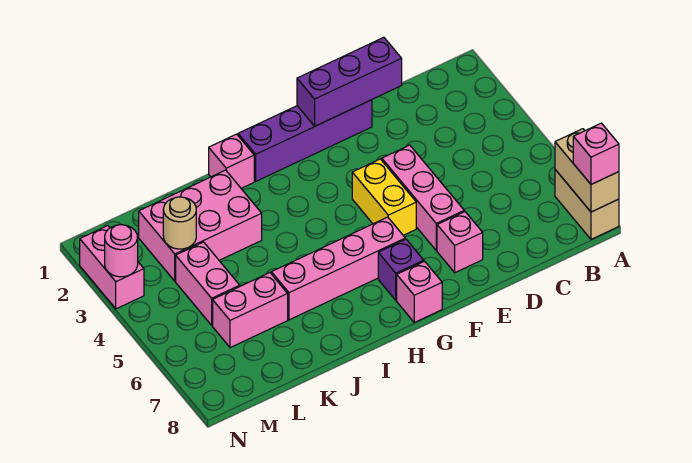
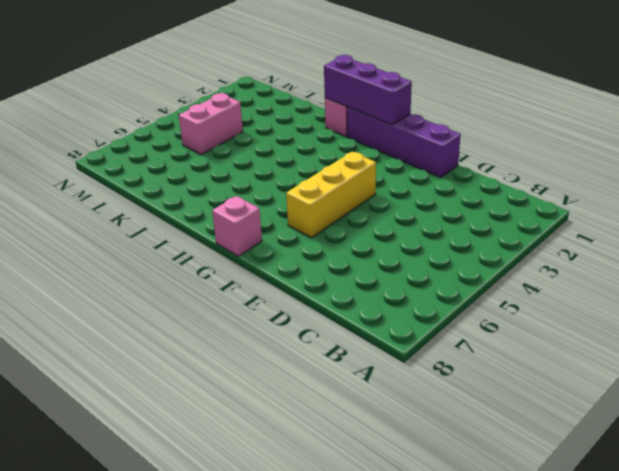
yellow 1x3 brick [286,152,376,238] -> yellow 1x2 brick [352,159,416,235]
purple 1x3 brick [324,55,412,125] -> purple 1x3 brick moved to [297,37,402,126]
none -> tan 1x2 brick [555,170,619,239]
none -> pink 1x3 brick [382,145,464,251]
none -> pink 1x1 brick [437,212,483,273]

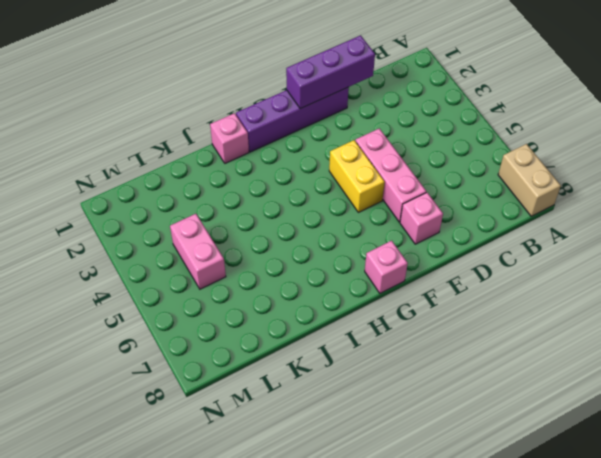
none -> pink 1x4 brick [271,217,405,320]
none -> purple 1x1 brick [378,239,424,300]
none -> pink 2x3 brick [139,170,262,281]

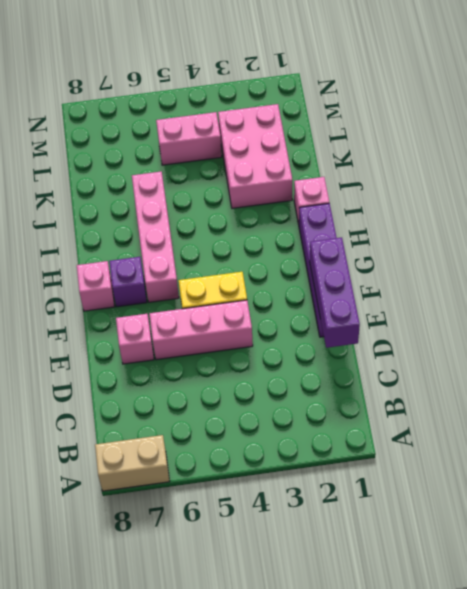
none -> pink 1x2 brick [213,273,288,348]
none -> pink 1x2 brick [80,226,144,309]
none -> tan 1x2 brick [555,129,619,212]

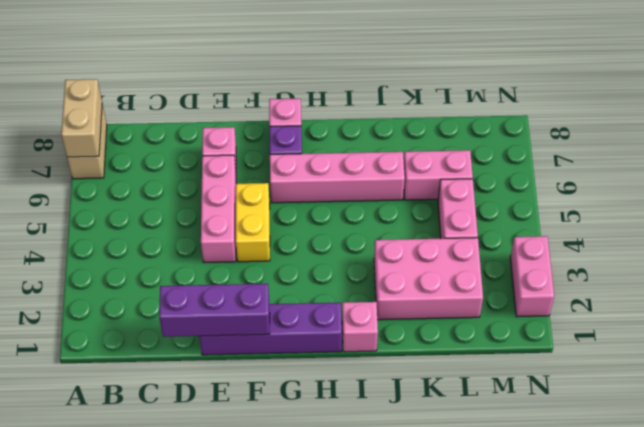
none -> tan 1x1 round brick [163,197,196,249]
none -> pink 1x1 round brick [105,225,138,277]
none -> pink 1x1 brick [573,123,619,184]

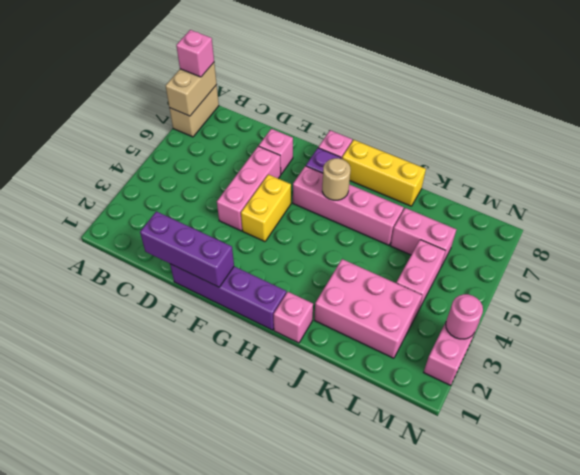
tan 1x1 round brick [322,158,351,200] -> tan 1x1 round brick moved to [163,197,196,249]
yellow 1x3 brick [342,140,426,206] -> none

